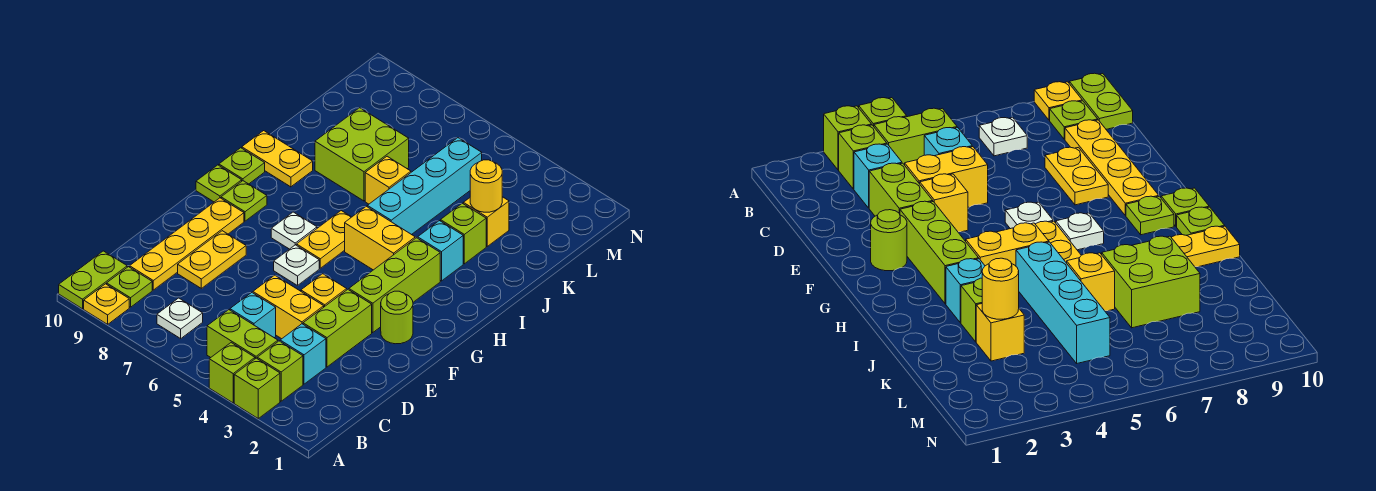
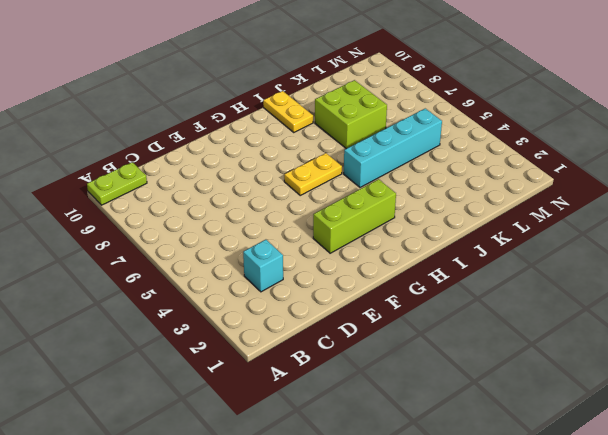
none -> lime 1x1 brick [234,358,280,418]
none -> lime 1x1 brick [209,343,255,403]
none -> yellow 1x1 plate [84,284,129,324]
none -> lime 1x1 brick [257,341,303,401]

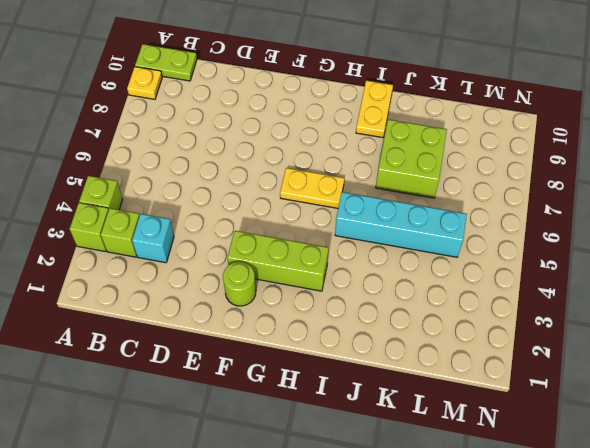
none -> lime 1x2 brick [207,310,278,359]
none -> white 1x1 plate [157,298,203,338]
none -> lime 1x1 plate [107,267,152,307]
none -> cyan 1x1 brick [230,293,276,338]

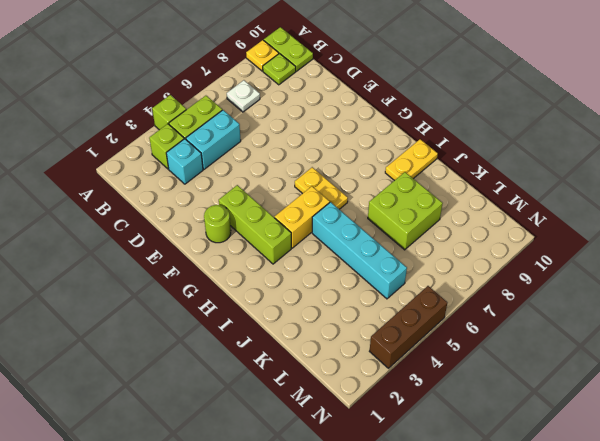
cyan 1x2 brick [186,110,241,169] -> cyan 1x1 brick [230,293,276,338]
brown 1x3 brick [369,286,447,368] -> none
none -> lime 1x1 brick [234,358,280,418]
none -> yellow 1x4 plate [130,198,244,290]
none -> lime 1x2 brick [303,290,372,367]
none -> yellow 1x2 brick [253,275,324,339]

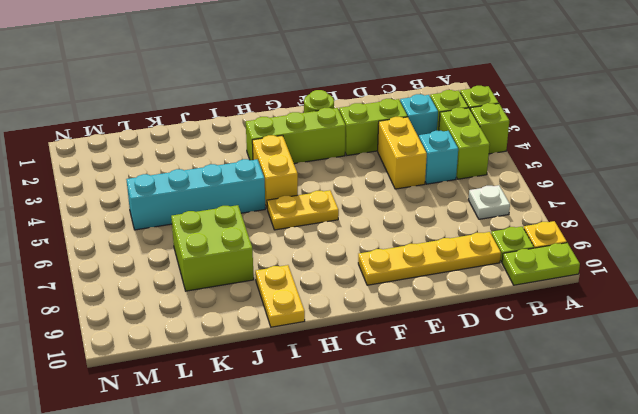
none -> yellow 1x2 plate [178,231,246,288]
none -> yellow 1x1 brick [301,274,347,307]
none -> white 1x1 plate [274,245,319,286]
none -> white 1x1 plate [271,212,317,249]

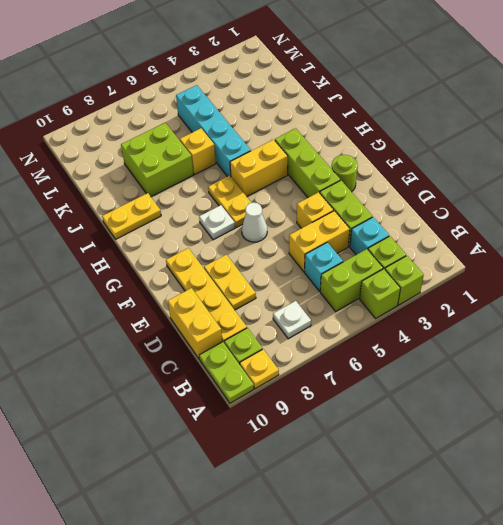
yellow 1x2 brick [168,288,222,359] -> none
white 1x1 cone [242,203,267,242] -> white 1x1 plate [274,245,319,286]
none -> lime 1x1 plate [221,181,267,221]
none -> lime 1x1 plate [196,165,242,202]
none -> lime 1x1 plate [219,148,265,184]
none -> cyan 1x1 brick [418,221,463,281]

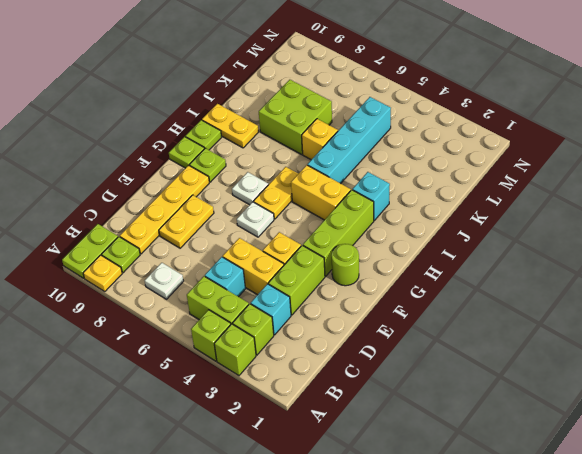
none -> lime 1x1 brick [441,203,486,264]
none -> yellow 1x1 brick [463,197,509,246]
none -> yellow 1x1 round brick [470,160,502,212]

